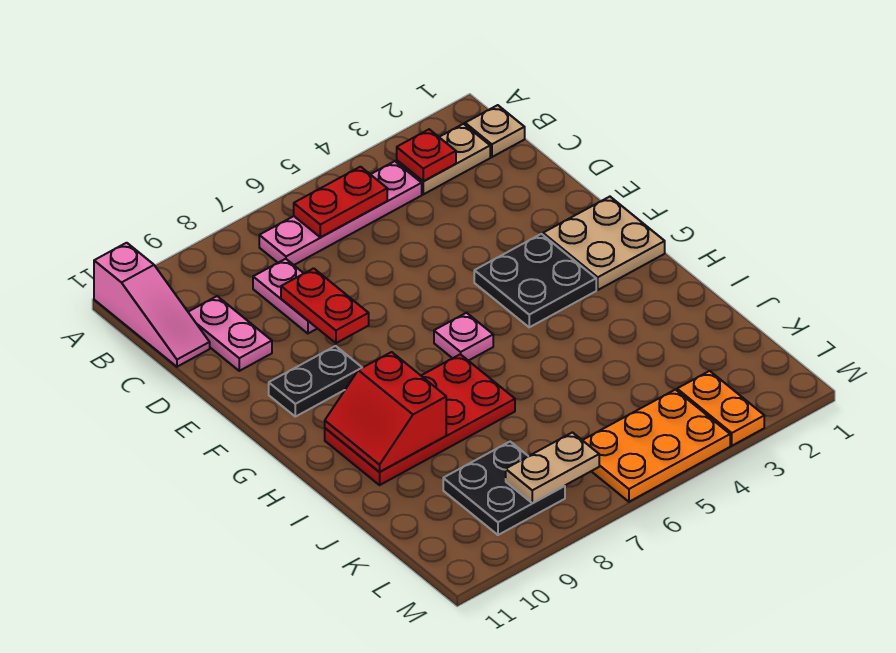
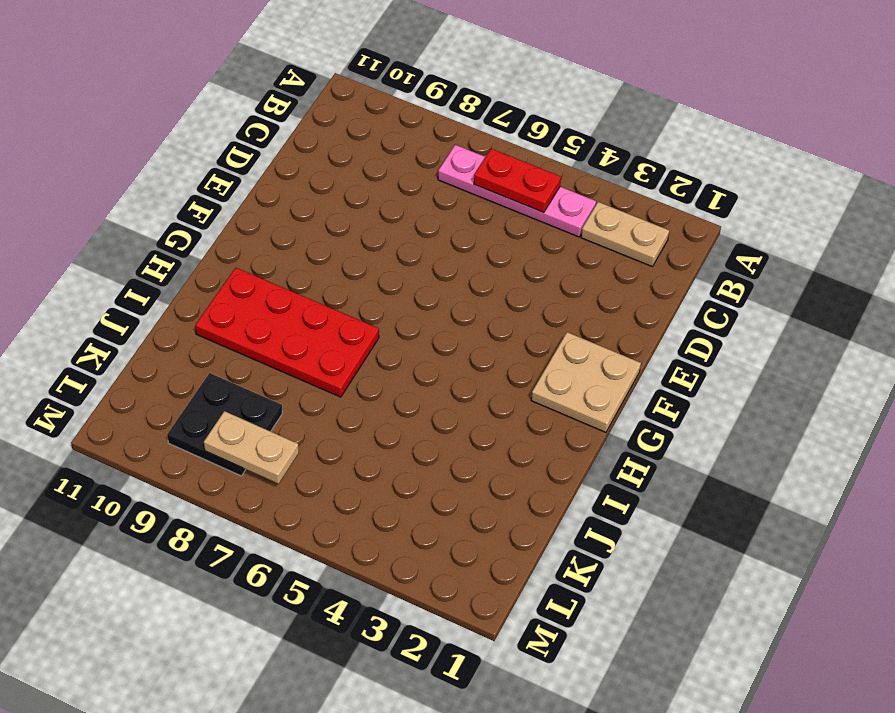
none -> pink 1x3 slope [94,243,210,367]
none -> tan 1x1 plate [465,105,525,157]
none -> pink 1x2 plate [253,259,318,334]

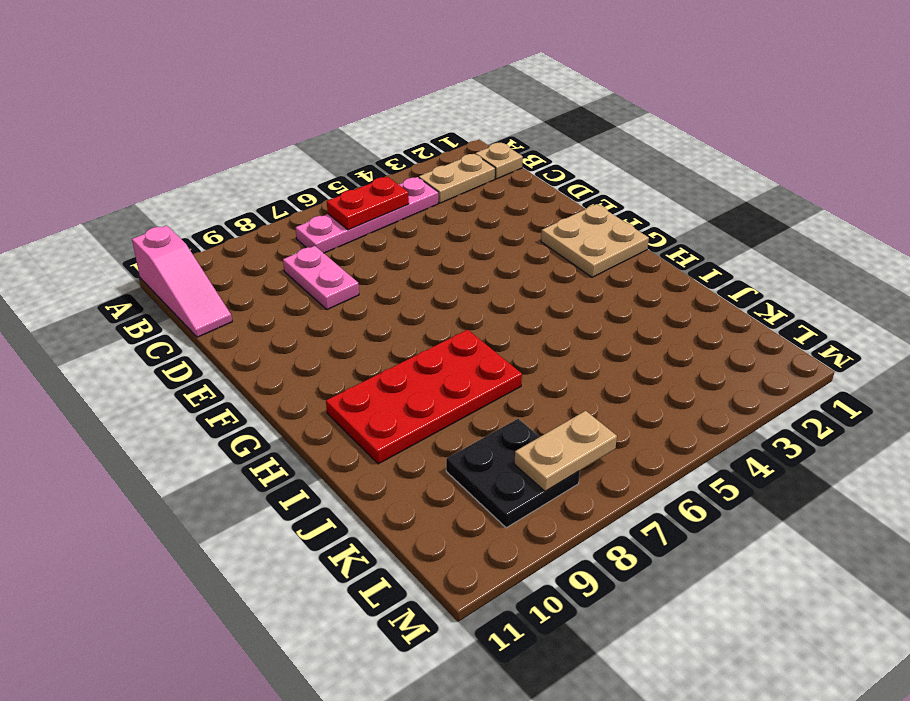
none -> pink 1x2 plate [188,296,272,371]
none -> black 2x2 plate [474,234,596,327]
none -> black 1x2 plate [269,346,362,417]

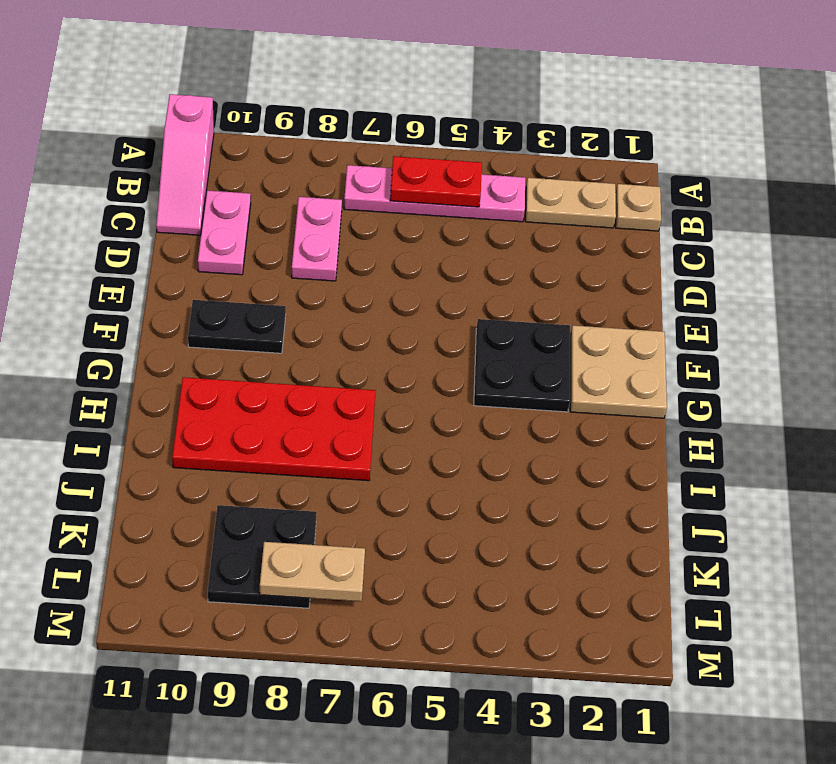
none -> pink 1x1 plate [434,313,493,361]
none -> orange 1x2 plate [677,371,764,446]
none -> orange 2x3 plate [583,390,730,502]

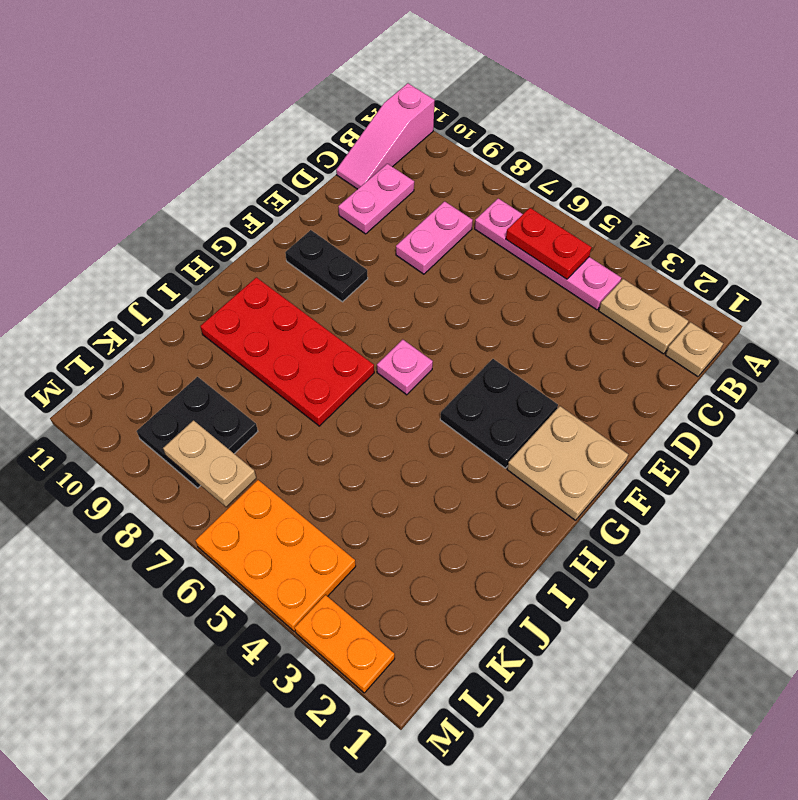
orange 1x2 plate [295,595,395,693] -> orange 1x2 plate turned to [677,371,764,446]
none -> red 1x1 plate [397,129,456,181]
none -> red 1x2 plate [281,268,369,343]
none -> red 2x2 slope [325,352,446,472]

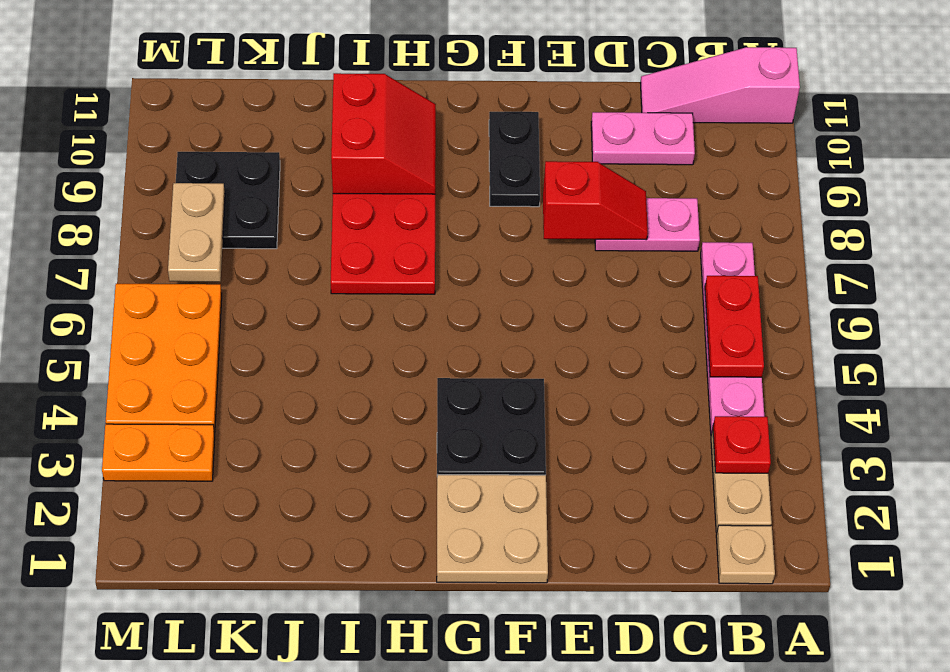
red 1x2 slope [543,161,648,240] -> red 1x2 plate [281,268,369,343]
red 2x2 slope [331,73,436,194] -> red 2x2 slope turned to [325,352,446,472]
none -> pink 1x1 plate [434,313,493,361]

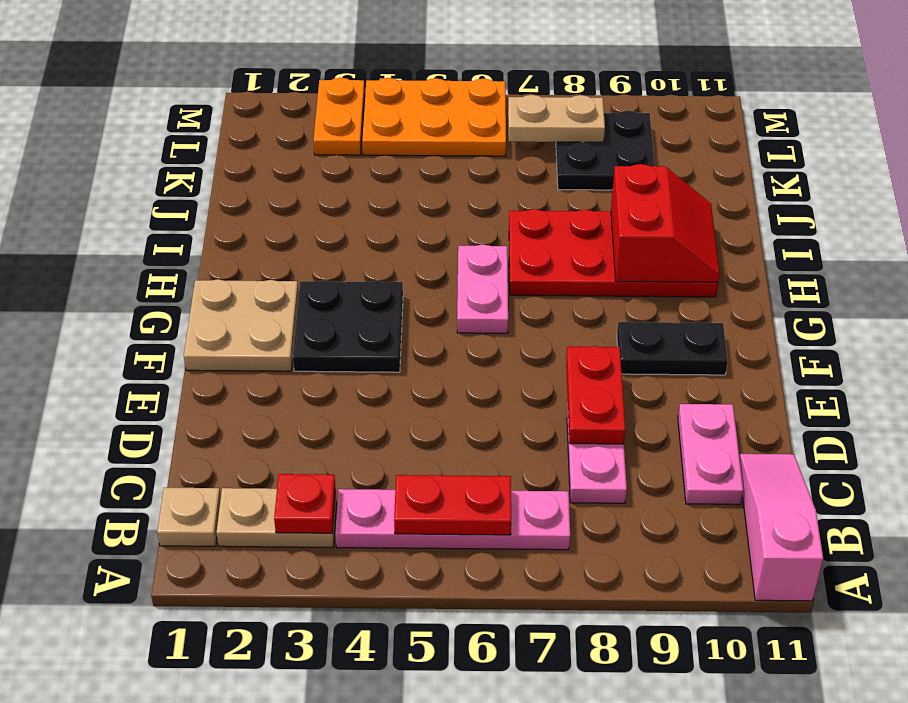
pink 1x2 plate [457,244,508,333] -> pink 1x1 plate [434,313,493,361]

